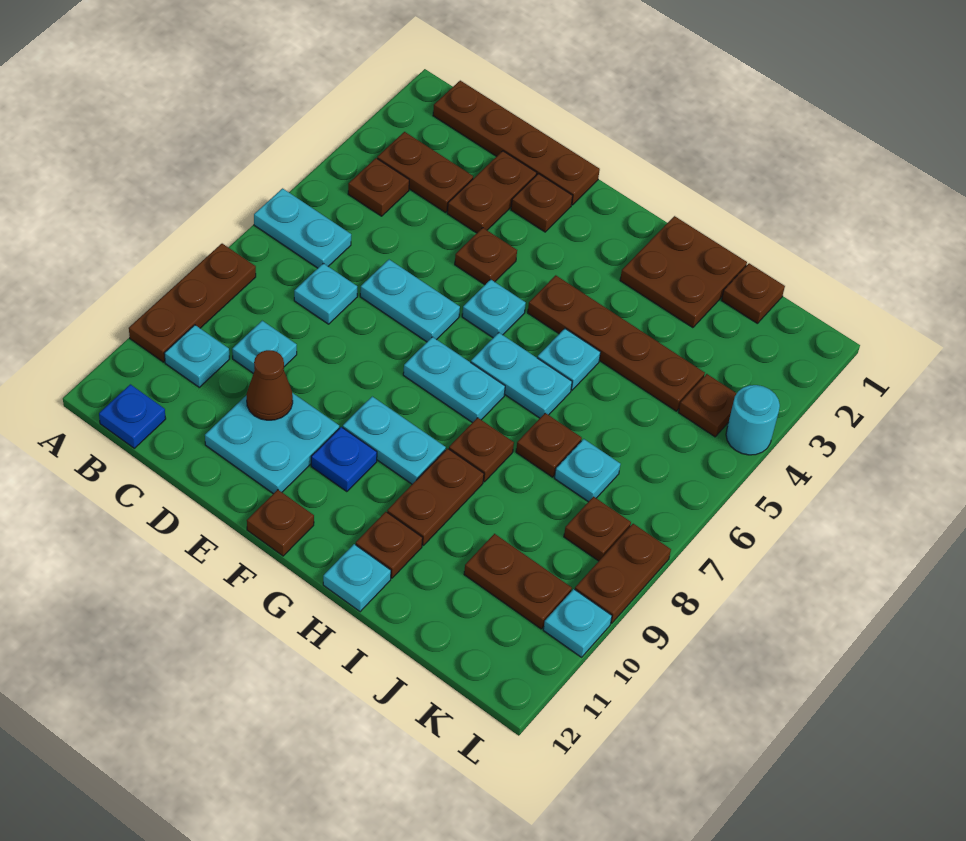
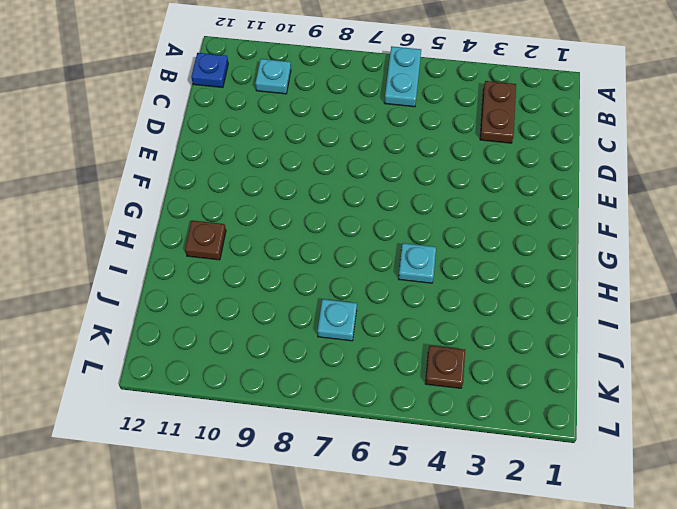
none -> brown 1x3 plate [129,244,256,362]
none -> brown 1x4 plate [433,81,600,205]
none -> brown 1x1 plate [348,158,409,216]
none -> cyan 1x1 plate [294,263,357,324]

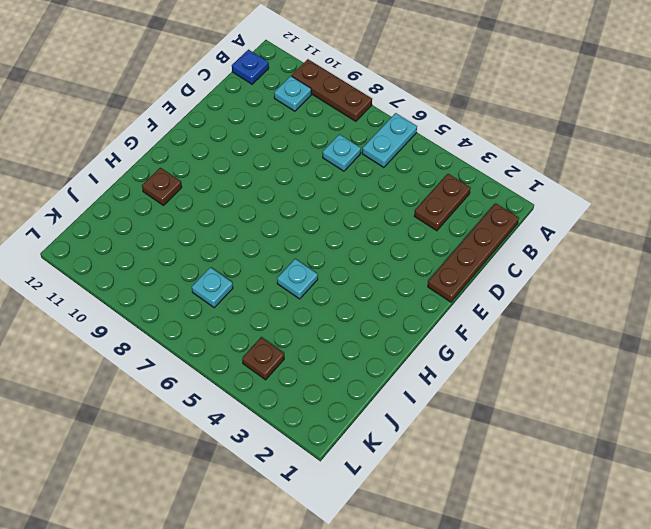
none -> brown 1x1 plate [348,158,409,216]
none -> cyan 1x1 plate [232,321,297,373]
none -> brown 1x2 plate [447,151,537,233]
none -> cyan 1x2 plate [360,260,460,342]

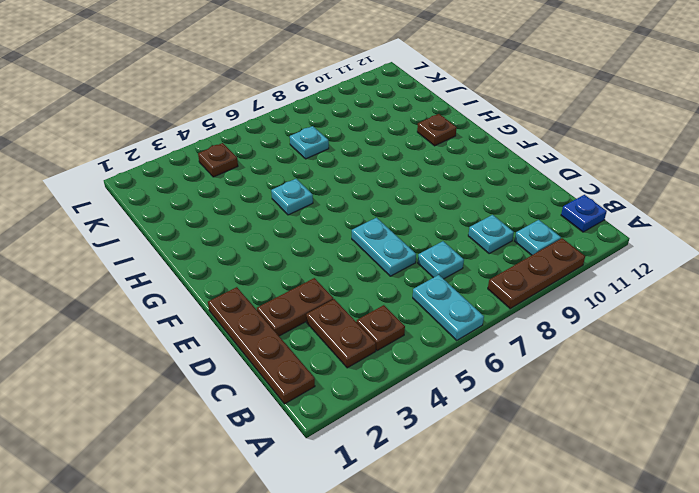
none -> cyan 2x2 plate [205,393,339,494]
none -> brown 1x1 plate [511,174,573,232]
none -> brown 1x1 plate [455,228,517,285]
none -> cyan 1x1 plate [462,279,526,338]

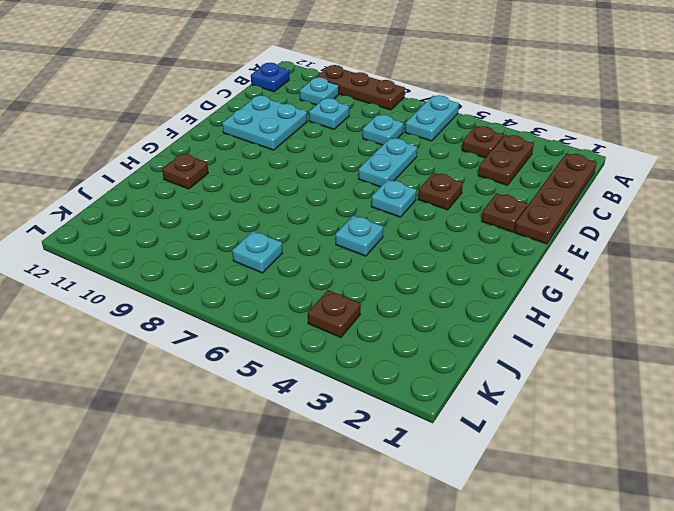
none -> brown 1x2 plate [447,151,537,233]
none -> cyan 1x2 plate [403,337,505,423]
none -> cyan 1x2 plate [343,396,446,484]
none -> blue 1x1 plate [311,427,377,492]

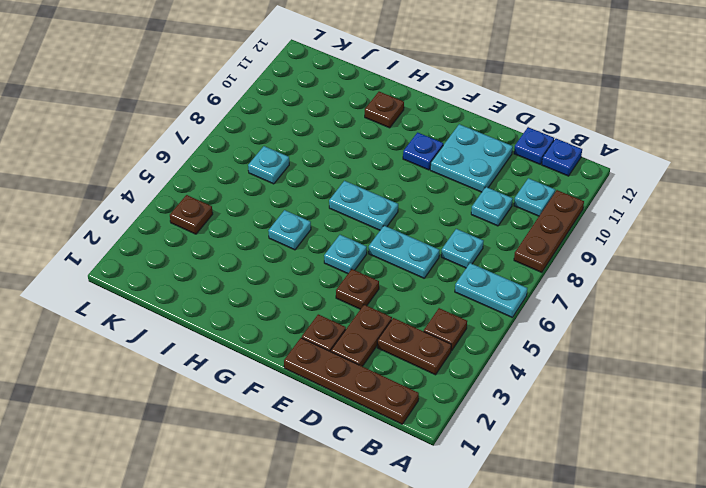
blue 1x1 plate [514,127,554,164] -> none
none -> cyan 1x2 plate [343,396,446,484]
none -> brown 1x1 plate [247,490,314,556]
none -> brown 1x4 plate [528,275,705,411]
none -> cyan 1x2 plate [471,333,572,418]

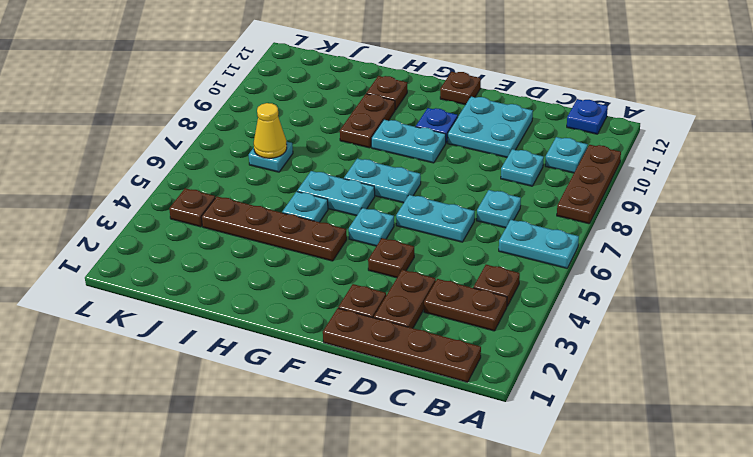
yellow 1x1 cone [254,103,287,158] -> none
none -> brown 2x2 plate [620,216,747,328]
none -> brown 1x1 plate [449,418,514,482]
none -> cyan 1x1 plate [323,544,391,612]
none -> brown 1x1 plate [516,413,582,477]

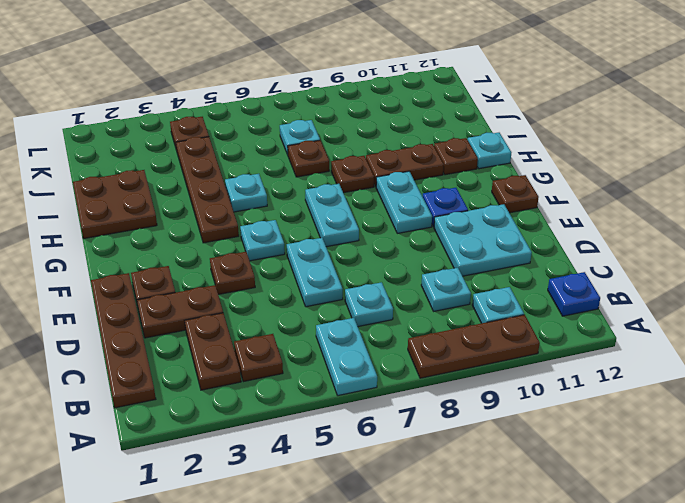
none -> cyan 1x2 plate [471,333,572,418]
none -> brown 1x1 plate [722,263,785,323]
none -> brown 1x2 plate [464,534,572,629]
none -> brown 1x1 plate [564,497,631,561]

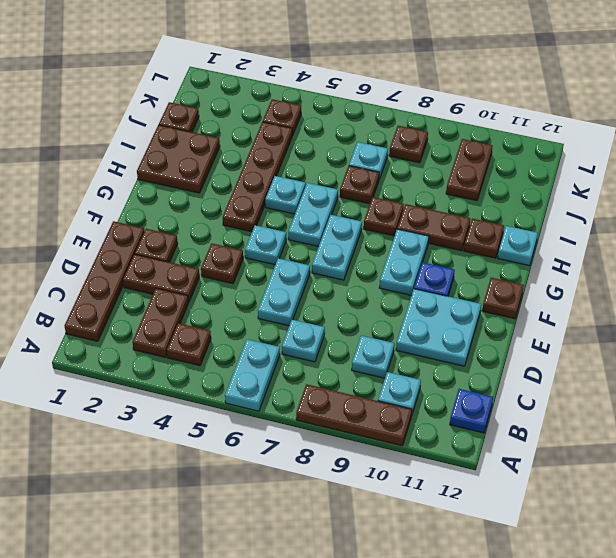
none -> cyan 1x1 round brick [726,385,780,455]
none -> brown 1x2 plate [575,524,671,623]
none -> cyan 1x1 plate [543,589,612,657]
none -> brown 1x1 cone [246,350,293,420]

